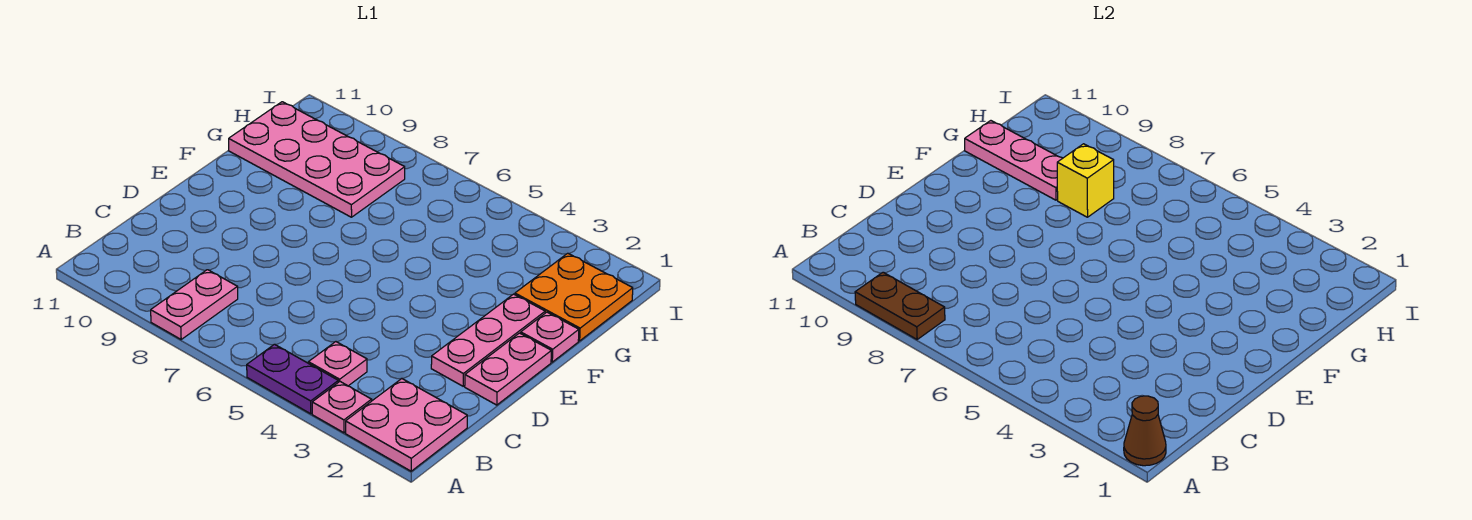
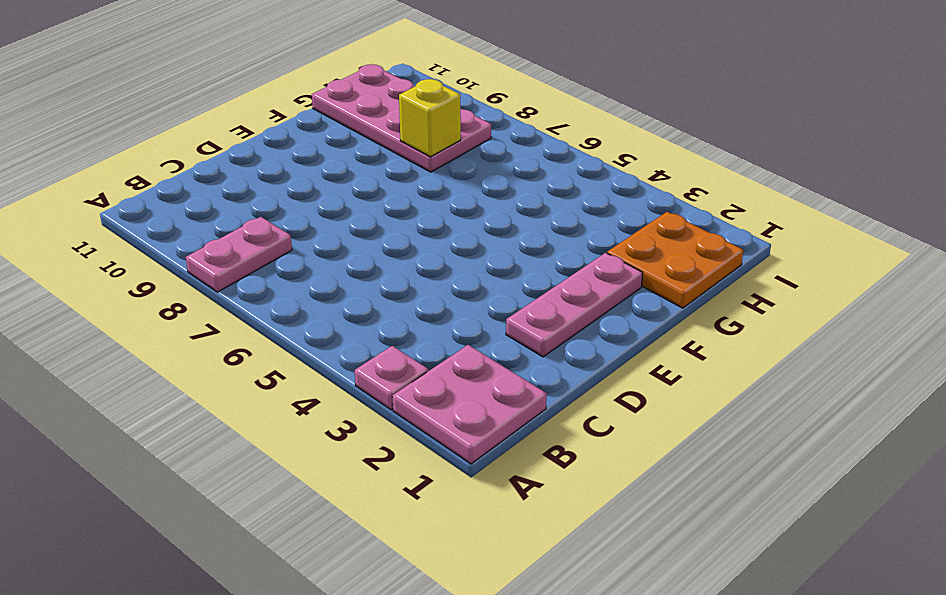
none -> purple 1x2 plate [247,344,338,414]
none -> pink 1x1 plate [308,342,367,386]
none -> pink 1x2 plate [465,333,551,405]

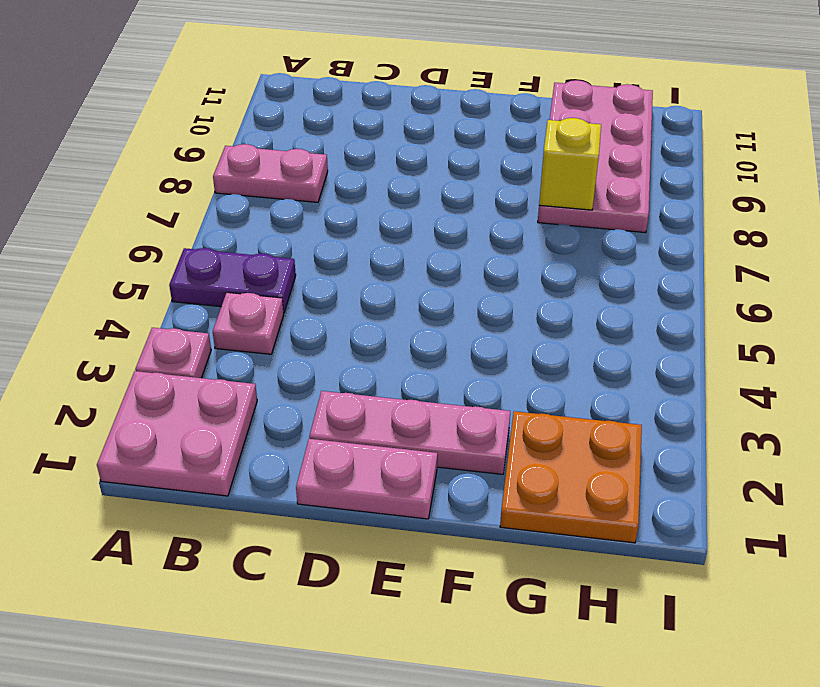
purple 1x2 plate [169,248,296,313] -> purple 1x2 plate turned to [247,344,338,414]
none -> pink 1x1 plate [521,312,579,362]
none -> brown 1x1 cone [1124,396,1166,466]
none -> brown 1x2 plate [855,272,945,339]

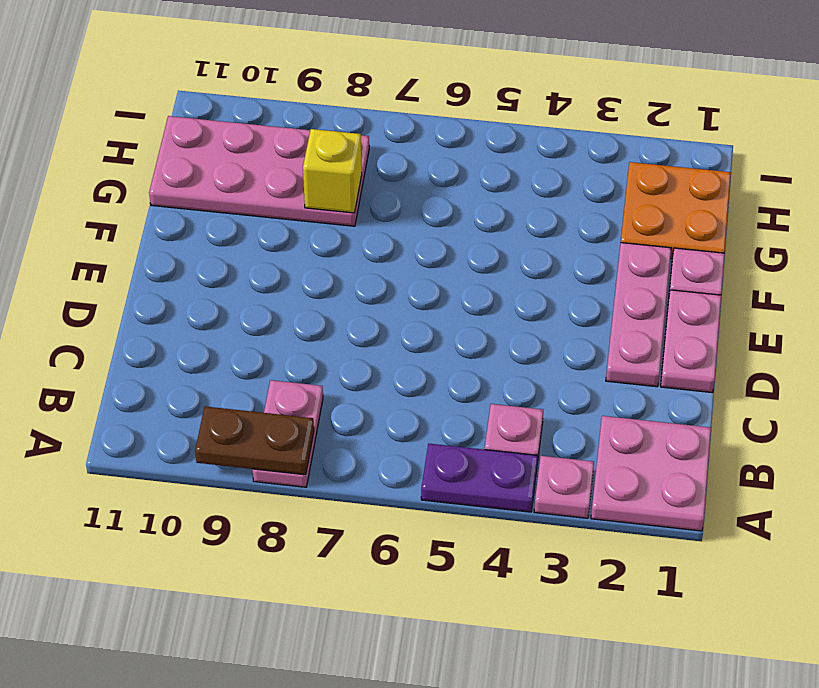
none -> brown 1x1 cone [1124,396,1166,466]
none -> pink 1x3 plate [965,121,1063,200]

